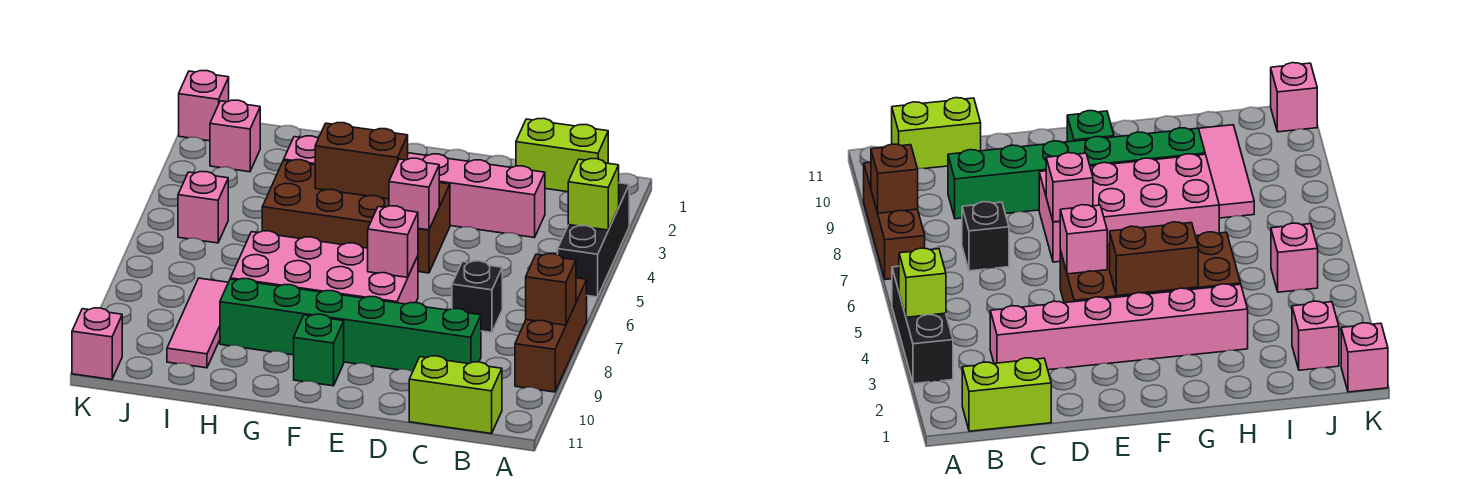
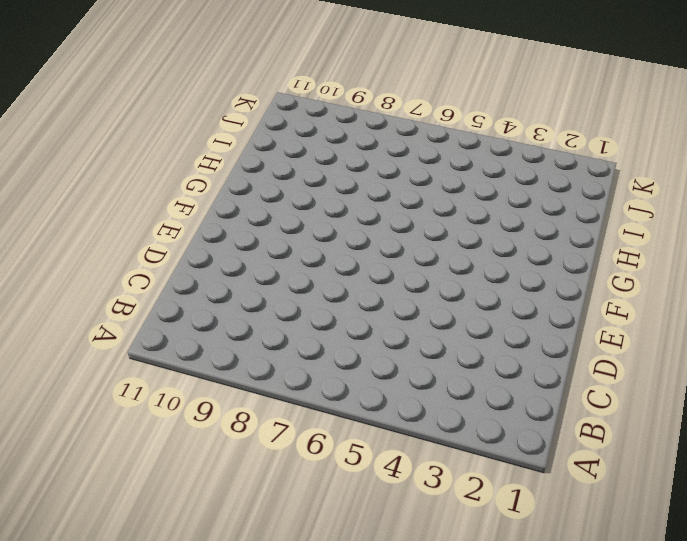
none -> black 1x3 brick [558,183,629,297]
none -> brown 1x3 brick [515,278,587,392]
none -> lime 1x2 brick [516,118,608,192]

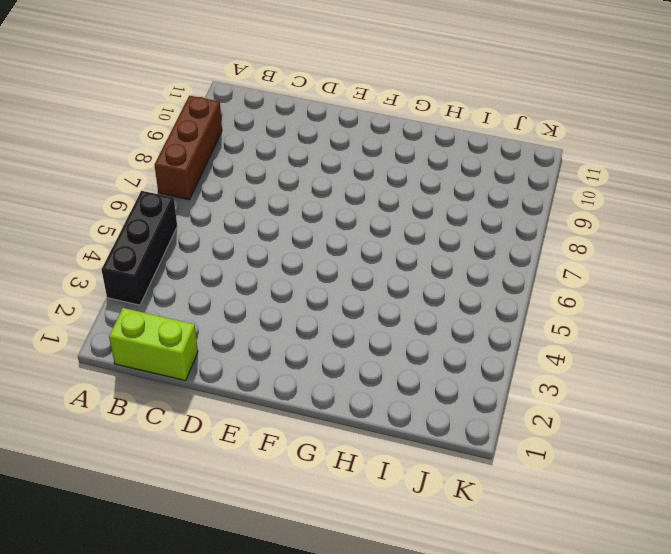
none -> lime 1x2 brick [409,356,502,434]
none -> pink 1x6 brick [284,136,545,238]
none -> black 1x1 brick [452,261,502,333]

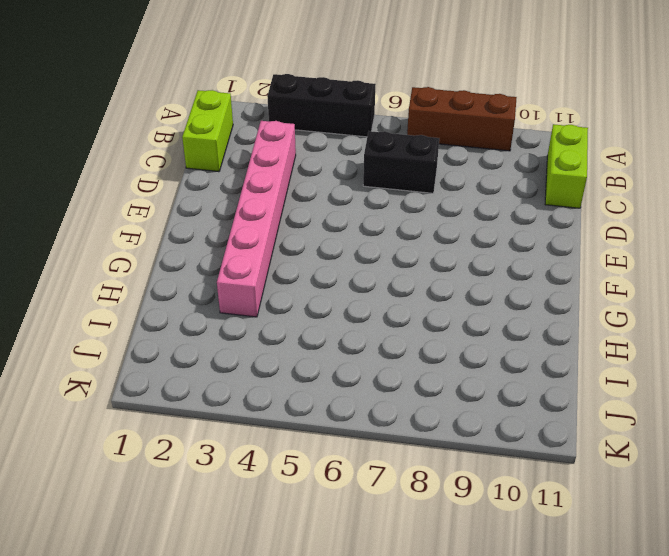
black 1x2 brick [363,131,439,193] -> black 1x1 brick [452,261,502,333]
none -> green 1x6 brick [220,279,481,372]
none -> brown 2x4 brick [262,160,450,273]
none -> pink 2x4 brick [230,231,418,304]

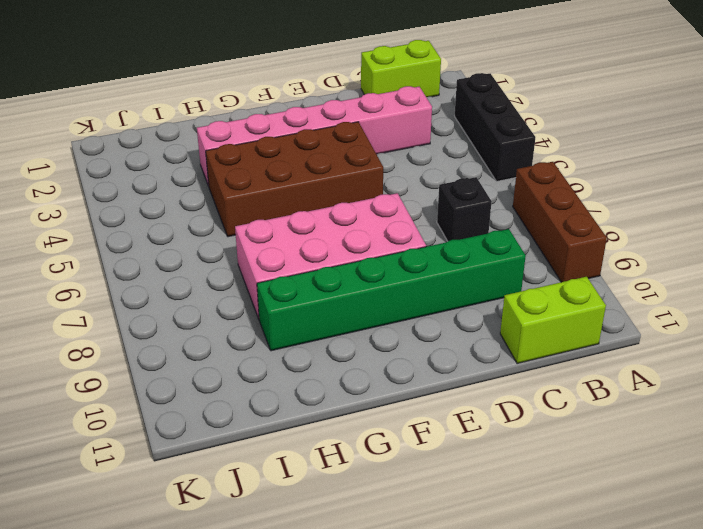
none -> green 1x1 brick [294,314,344,386]
none -> pink 1x3 tile [167,278,228,368]
none -> pink 1x1 brick [210,100,260,172]

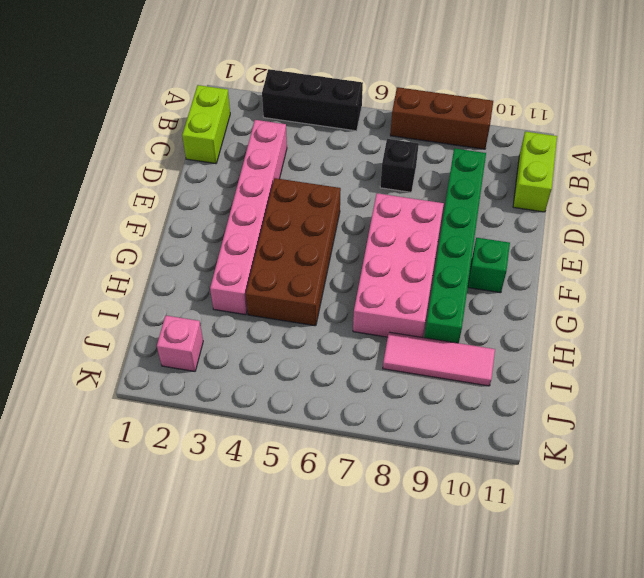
none -> pink 1x1 brick [178,172,228,243]
none -> pink 1x1 brick [179,71,229,141]
none -> pink 1x1 brick [72,308,122,380]

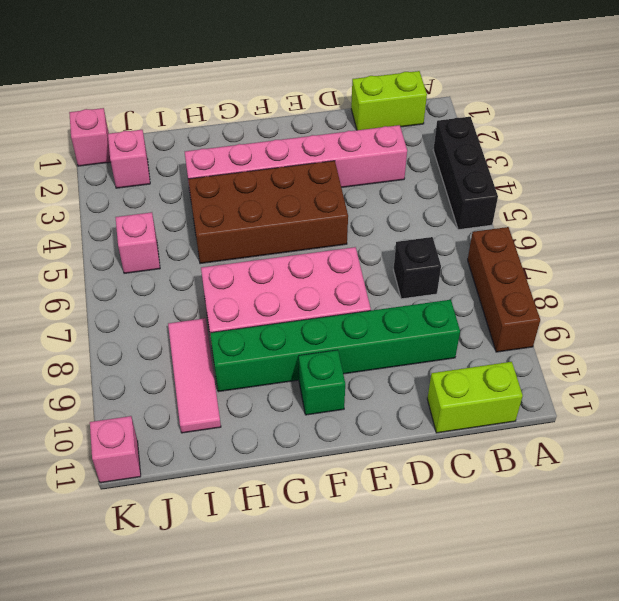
none -> lime 1x1 brick [568,159,619,230]
none -> brown 1x1 brick [526,254,576,325]
none -> pink 1x1 brick [389,158,439,230]

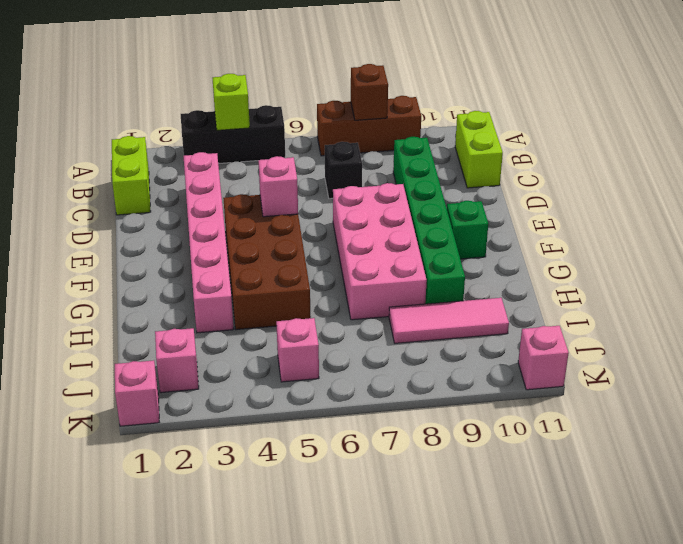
none -> pink 1x1 brick [368,206,418,277]
none -> brown 1x2 brick [315,123,408,199]

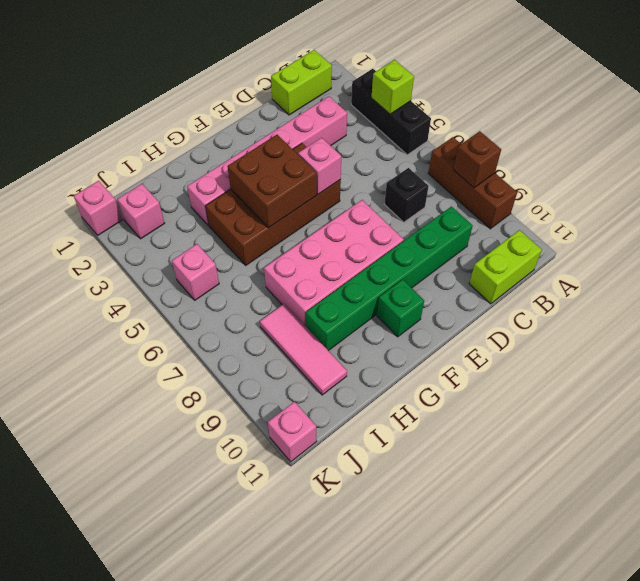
brown 2x2 brick [228,135,317,228] -> brown 1x2 brick [315,123,408,199]
none -> pink 1x1 brick [368,206,418,277]

